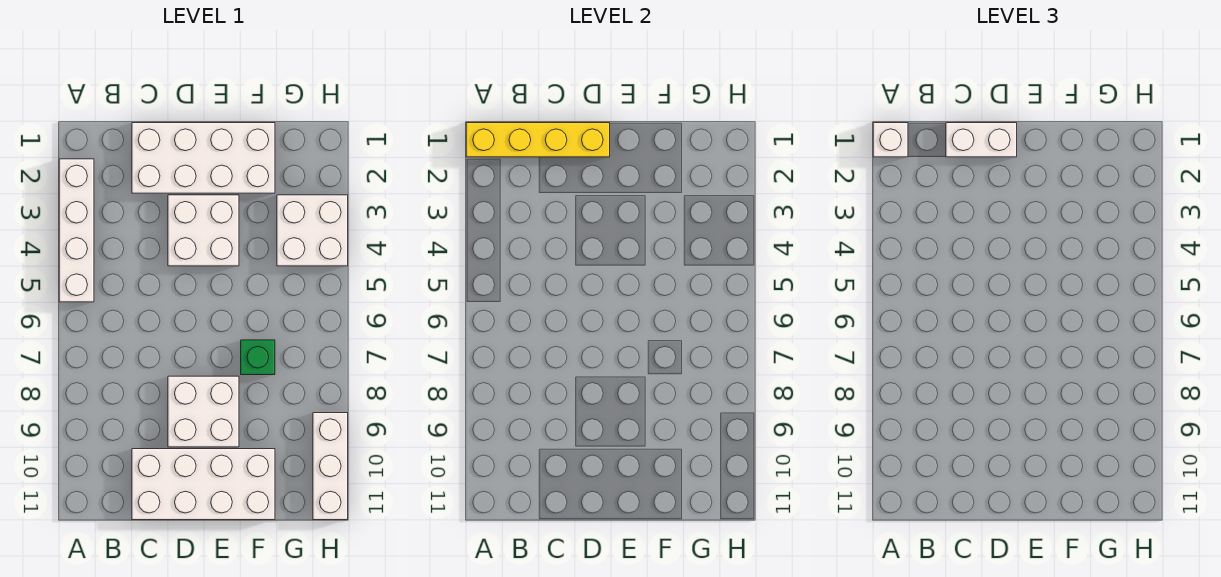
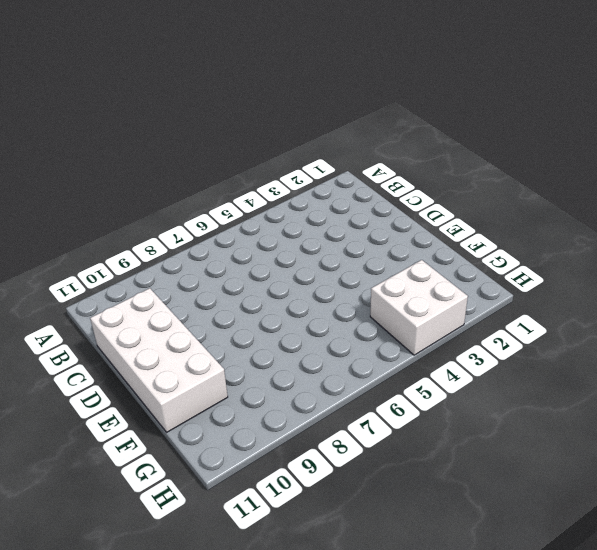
none -> white 1x4 brick [59,159,94,302]
none -> white 2x4 brick [132,123,275,193]

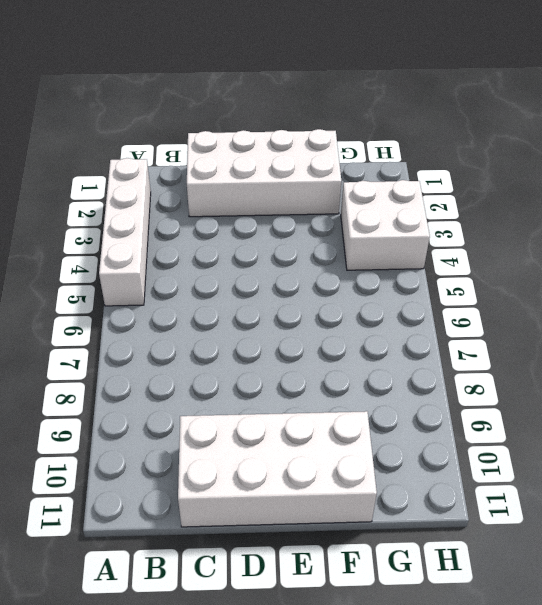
none -> white 2x2 brick [168,195,239,266]
none -> white 2x2 brick [168,376,239,447]

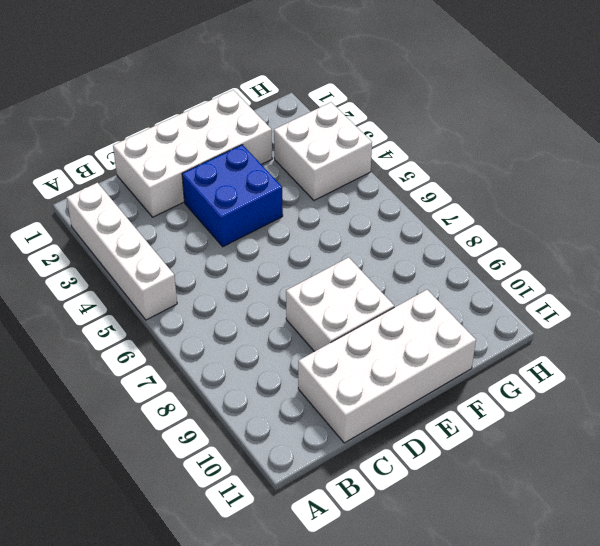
blue 2x2 brick [182,145,283,247] -> white 2x2 brick [168,195,239,266]
none -> green 1x1 brick [241,340,275,375]
none -> white 1x3 brick [313,413,348,520]

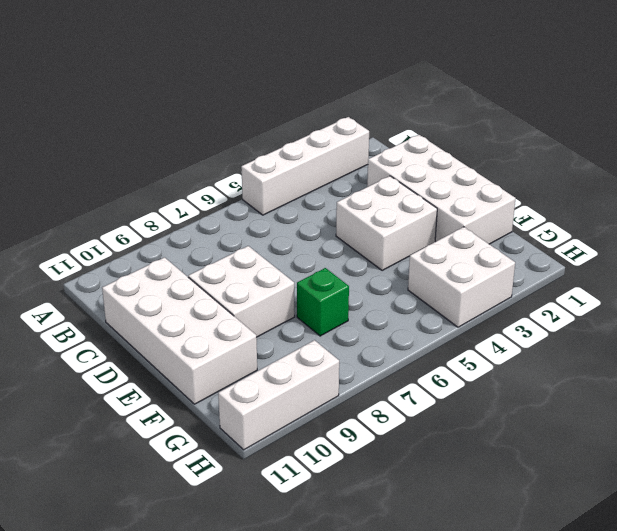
none -> yellow 1x4 brick [466,123,610,157]
none -> white 1x1 brick [873,123,908,157]

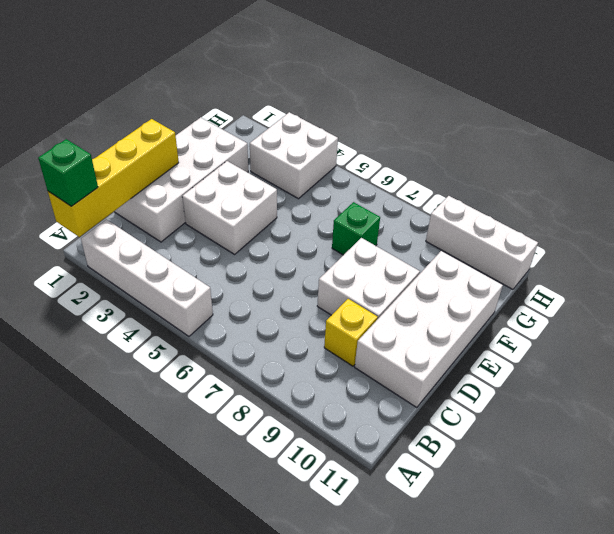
green 1x1 brick [38,139,98,206] -> white 1x1 brick [873,123,908,157]
yellow 1x1 brick [324,299,378,366] -> none
none -> white 1x2 brick [946,123,1017,157]

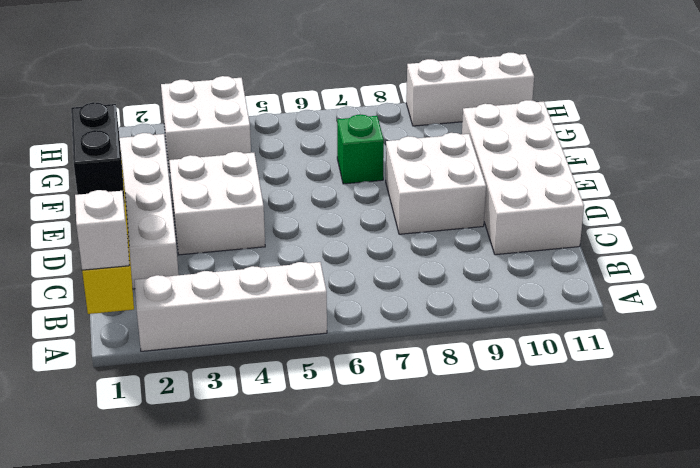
black 1x2 brick [71,102,125,204] -> white 1x2 brick [946,123,1017,157]

